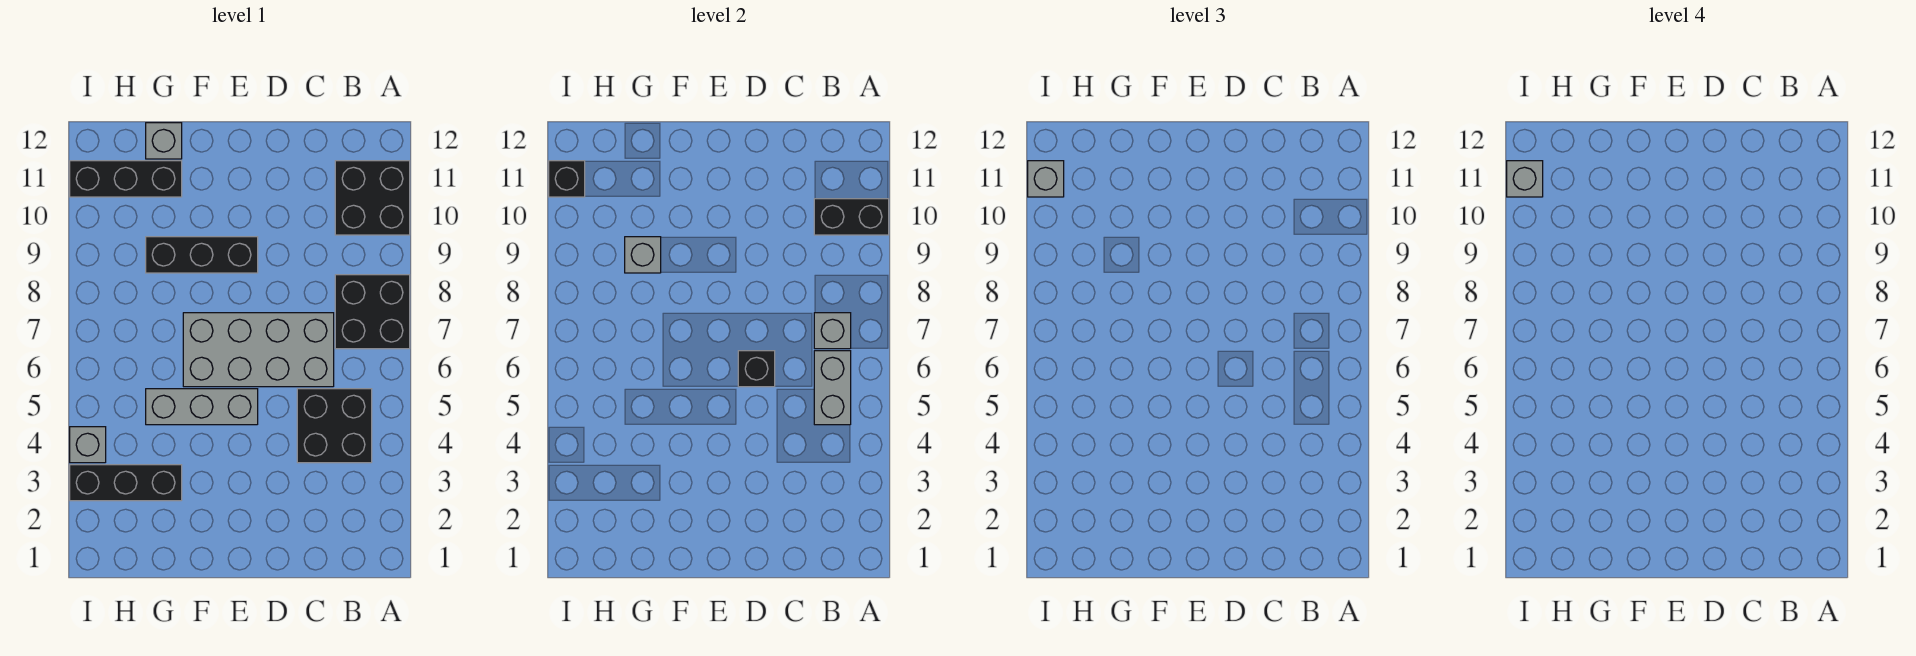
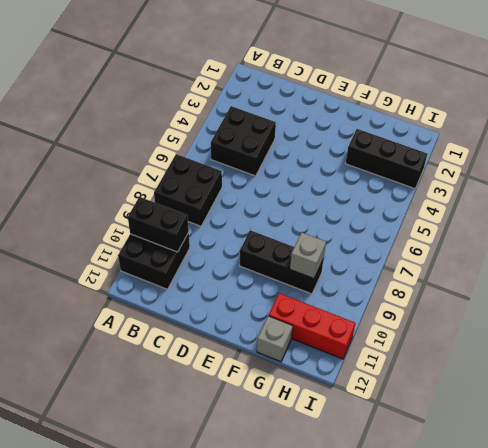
red 1x3 brick [269,293,355,359] -> black 1x3 brick [70,161,182,197]
none -> grey 2x4 brick [183,313,334,387]
none -> grey 1x3 brick [146,389,258,425]
none -> grey 1x1 brick [70,427,106,463]

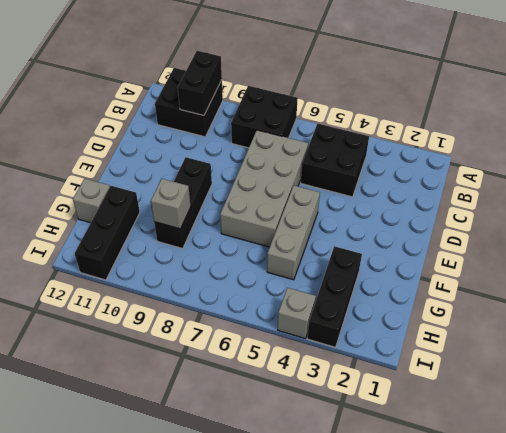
none -> grey 1x2 brick [814,351,851,425]
none -> grey 1x1 brick [814,313,851,349]
none -> black 1x1 brick [738,351,775,387]

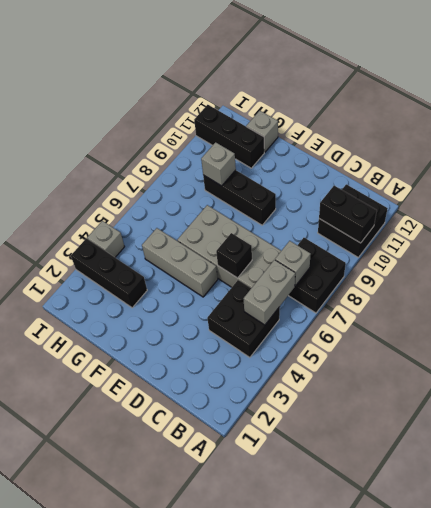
none -> black 1x1 brick [549,161,585,197]
none -> grey 1x1 brick [1028,161,1064,197]
none -> grey 1x1 brick [1507,161,1543,197]

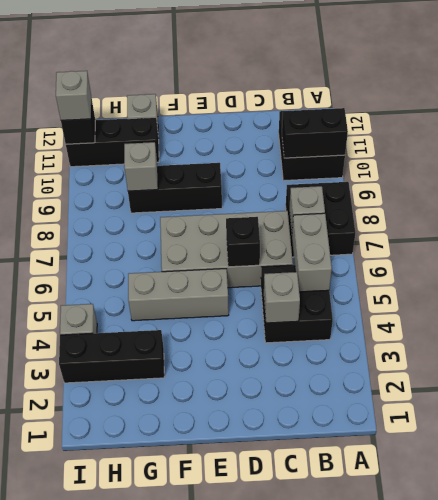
grey 1x1 brick [264,272,300,323] -> grey 1x1 brick moved to [1507,161,1543,197]

